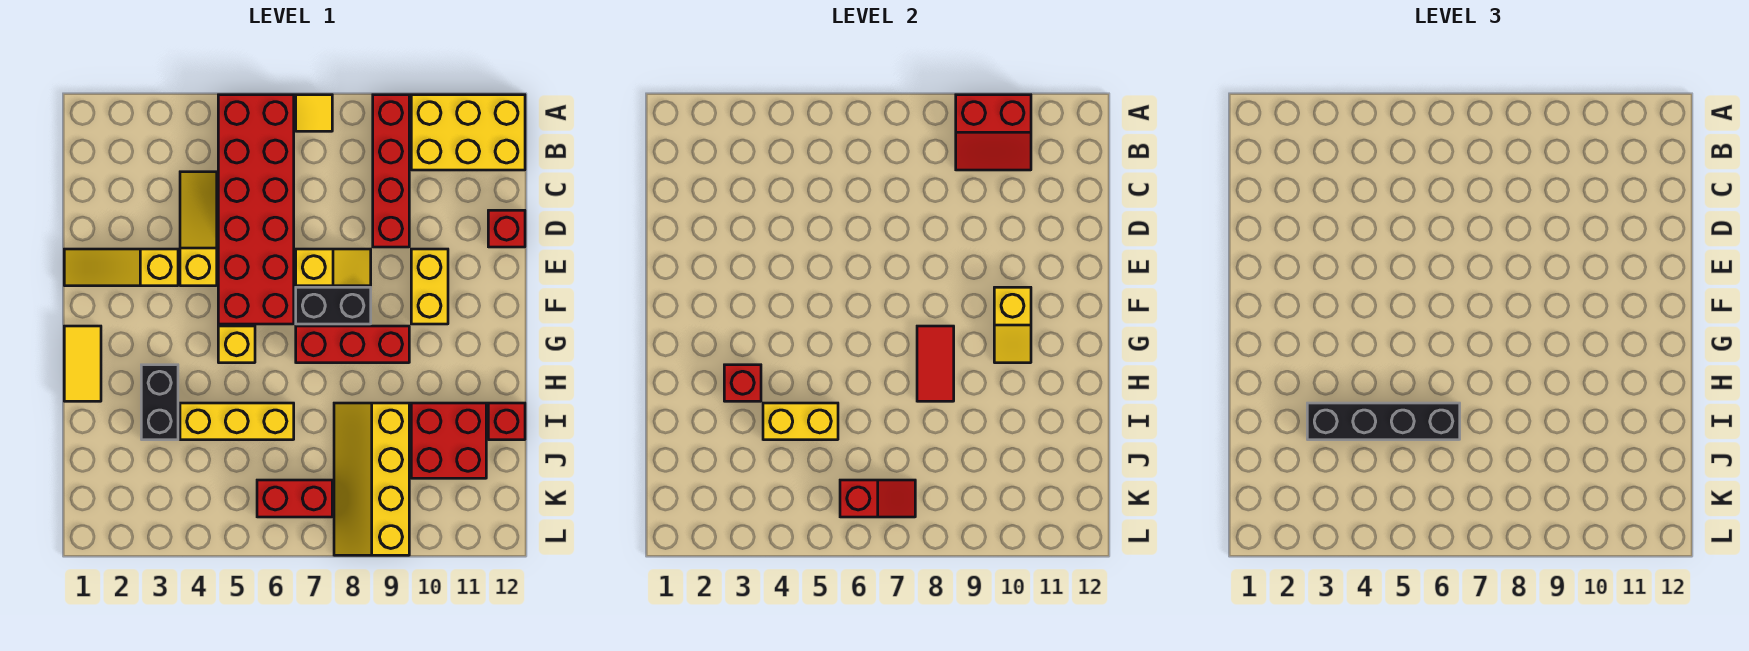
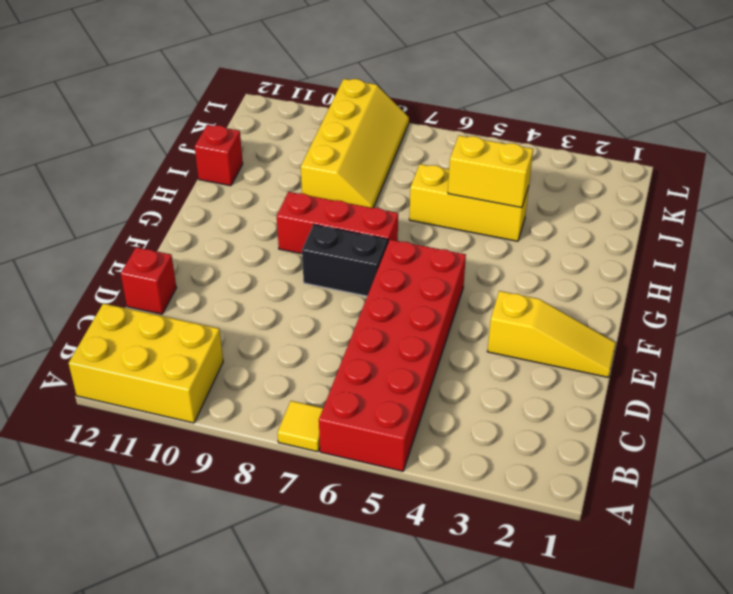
none -> red 1x4 brick [373,95,409,247]
none -> yellow 1x3 slope [180,172,217,286]
none -> yellow 1x2 slope [296,249,371,286]

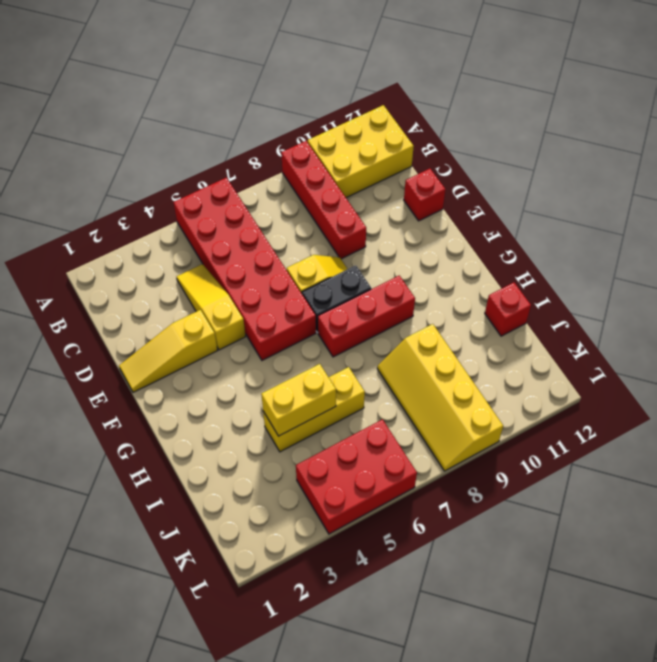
red 2x3 brick [296,420,417,534] -> red 1x2 brick [257,480,332,517]
none -> yellow 1x1 tile [296,95,332,131]
none -> yellow 1x2 brick [411,249,448,324]
none -> yellow 1x2 tile [64,326,101,401]

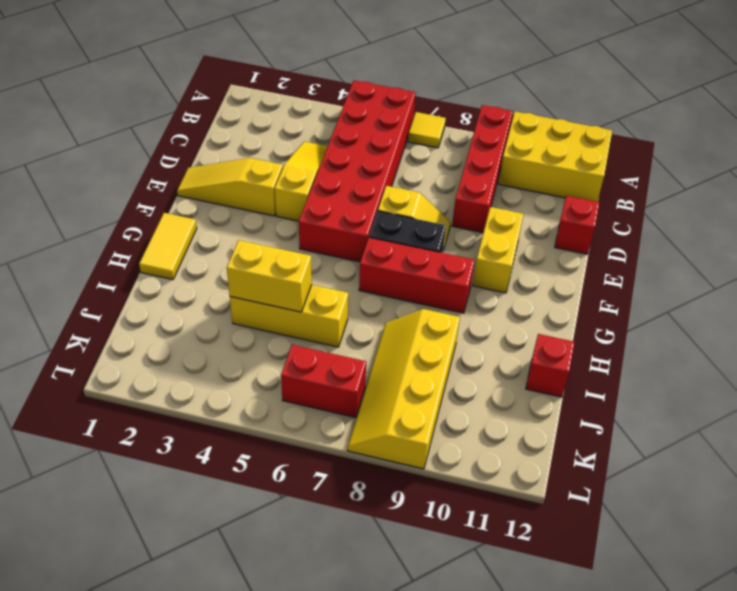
none -> yellow 1x1 brick [218,326,255,363]
none -> black 1x2 brick [141,365,178,440]
none -> red 2x2 brick [411,403,486,478]

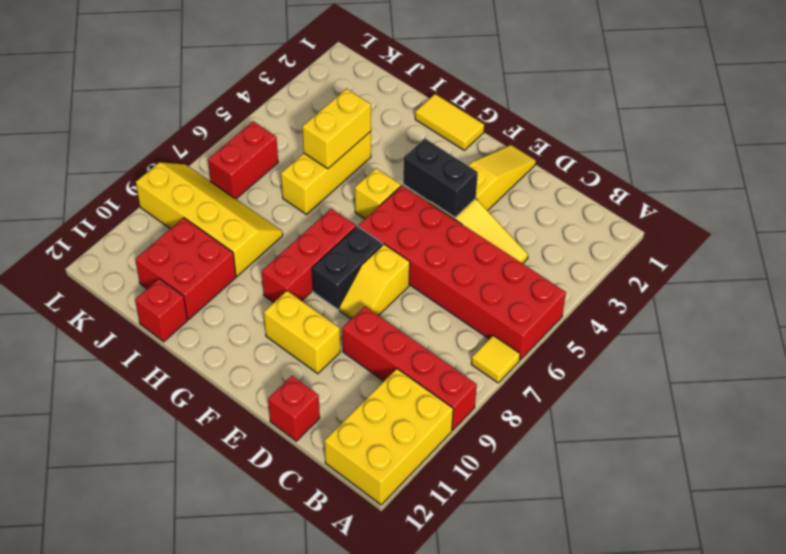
black 1x2 brick [403,139,478,217] -> black 1x2 brick moved to [141,365,178,440]
none -> red 2x2 slope [956,95,1031,170]
none -> yellow 1x2 slope [994,287,1031,363]
none -> red 1x2 tile [917,326,954,401]

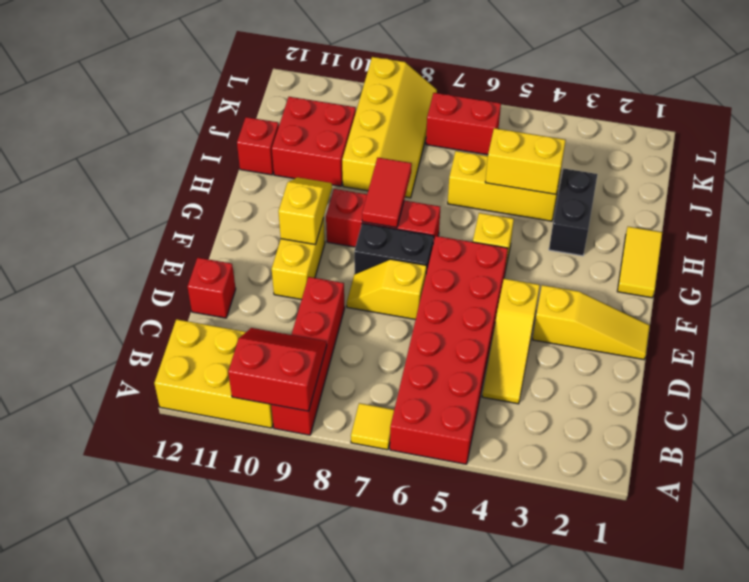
none -> red 1x1 brick [724,365,761,401]
none -> red 1x2 slope [840,480,915,517]
none -> black 1x4 brick [1307,403,1460,440]

